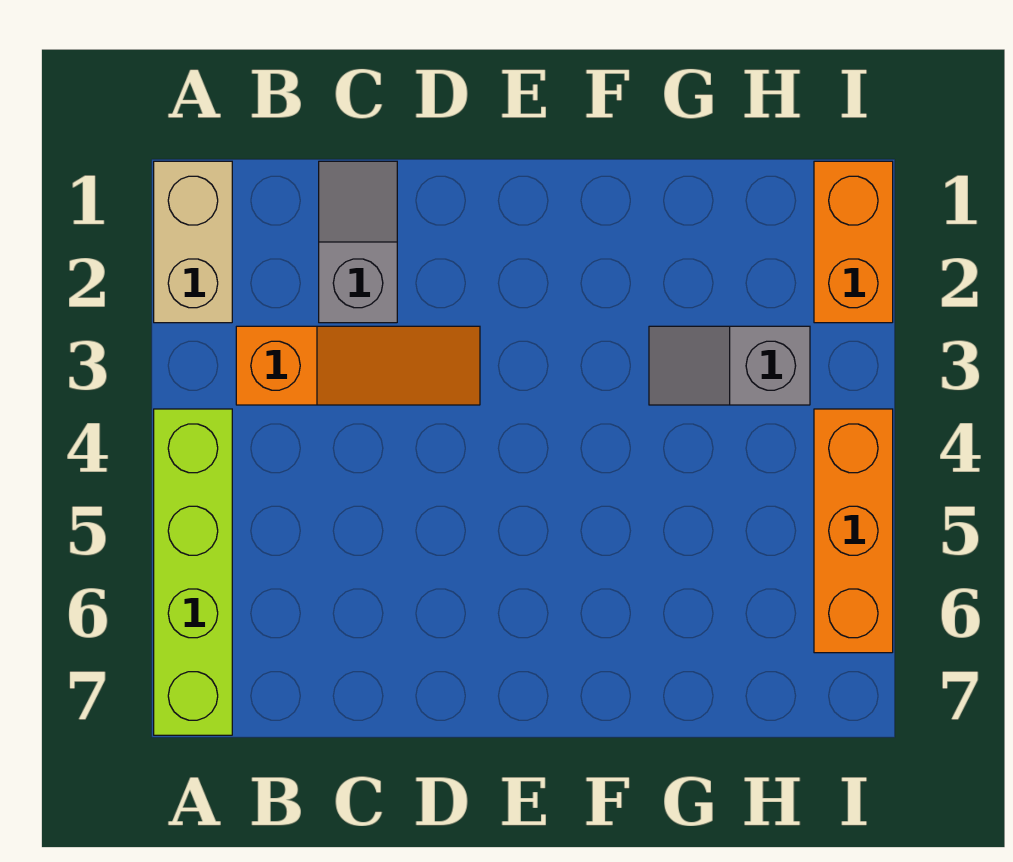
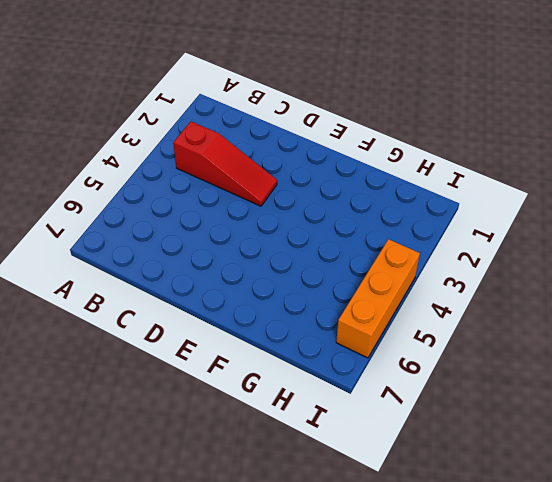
red 1x3 slope [173,121,277,206] -> orange 1x3 slope [236,326,480,405]
none -> tan 1x2 brick [154,161,232,323]
none -> lime 1x4 brick [154,409,232,735]

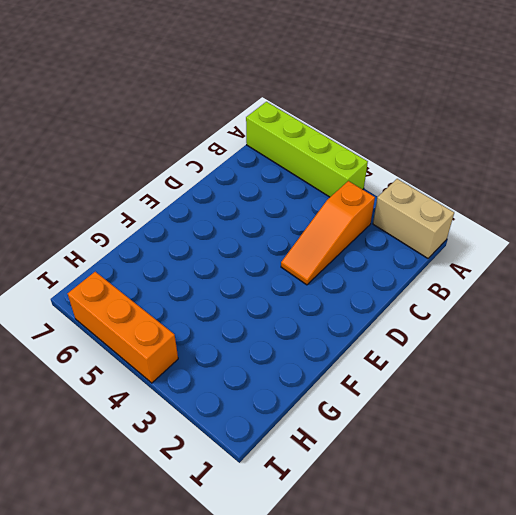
none -> grey 1x2 slope [319,161,397,323]
none -> grey 1x2 slope [649,326,810,405]

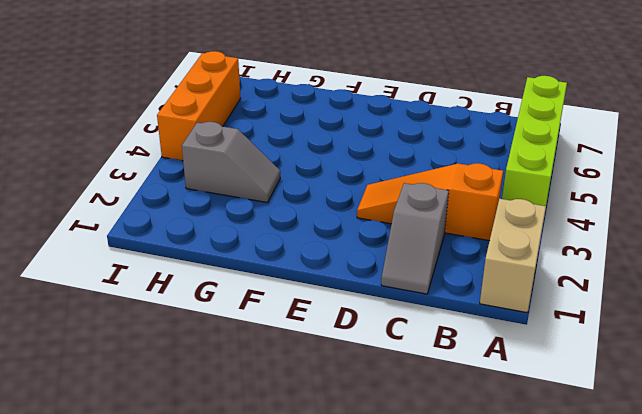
none -> orange 1x2 brick [814,161,893,323]

